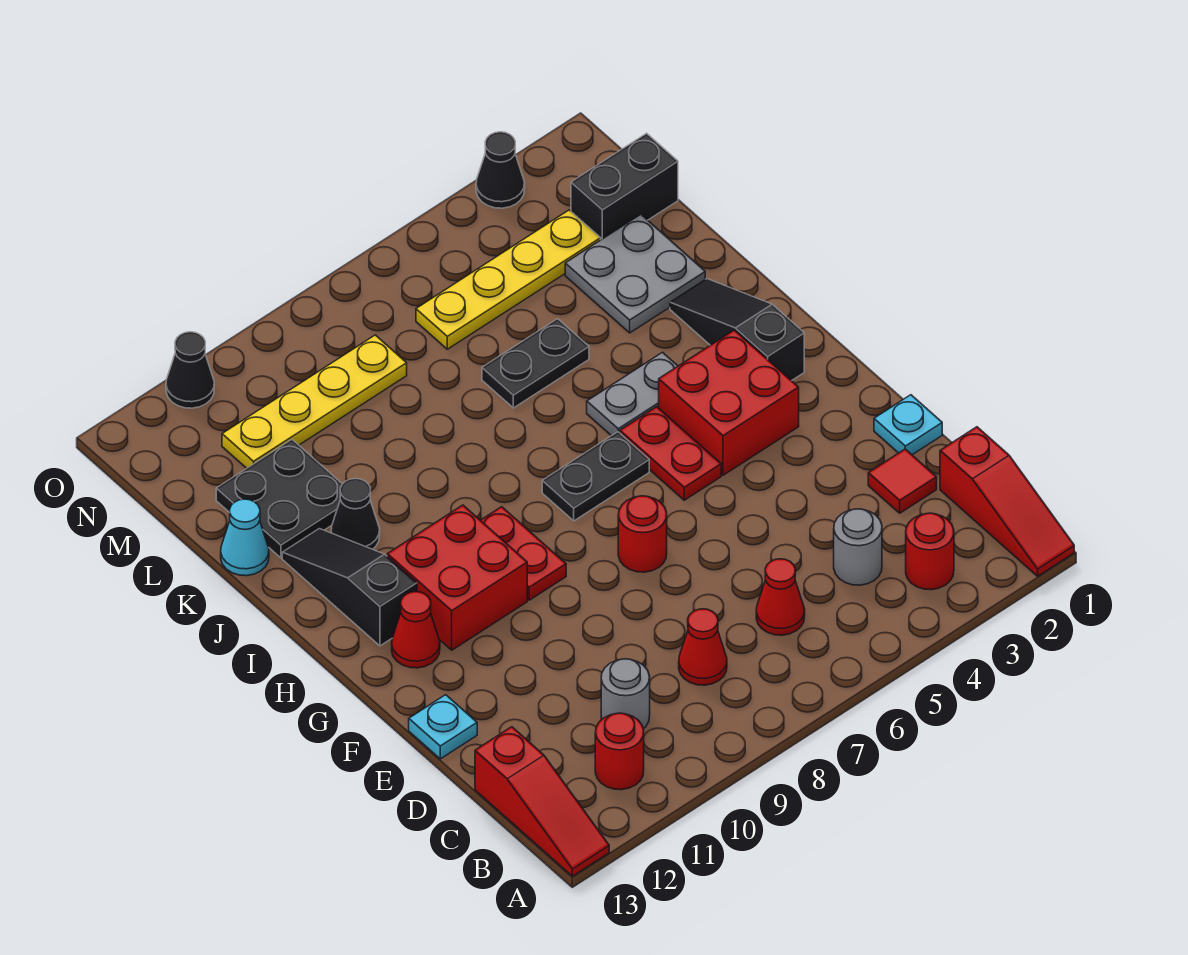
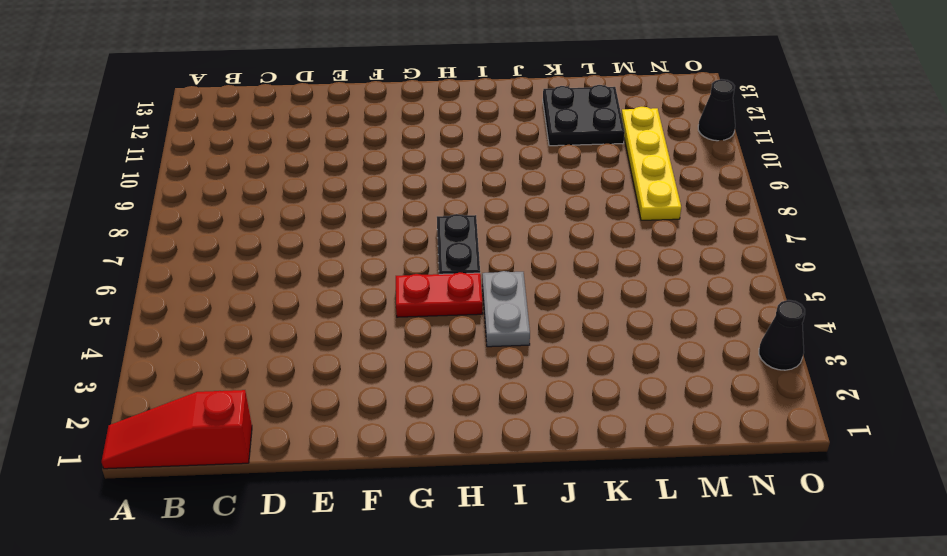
none -> red 1x3 slope [475,727,609,876]
none -> red 1x1 round brick [906,513,954,590]
none -> red 1x1 round brick [595,713,644,790]
none -> grey 1x1 round brick [834,509,882,585]

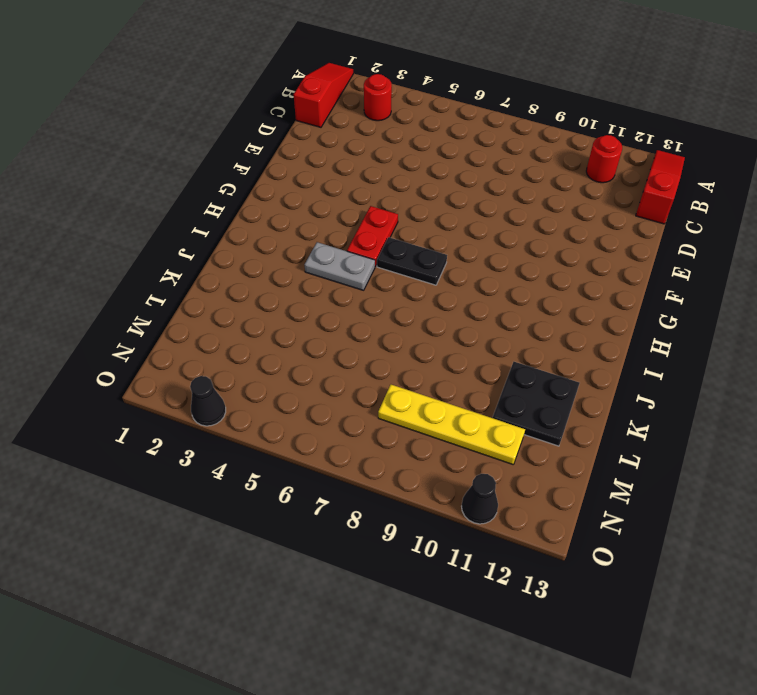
none -> grey 1x1 round brick [834,509,882,585]
none -> red 1x1 cone [756,559,805,635]
none -> red 1x1 cone [679,609,727,685]
none -> grey 1x1 round brick [601,659,650,729]

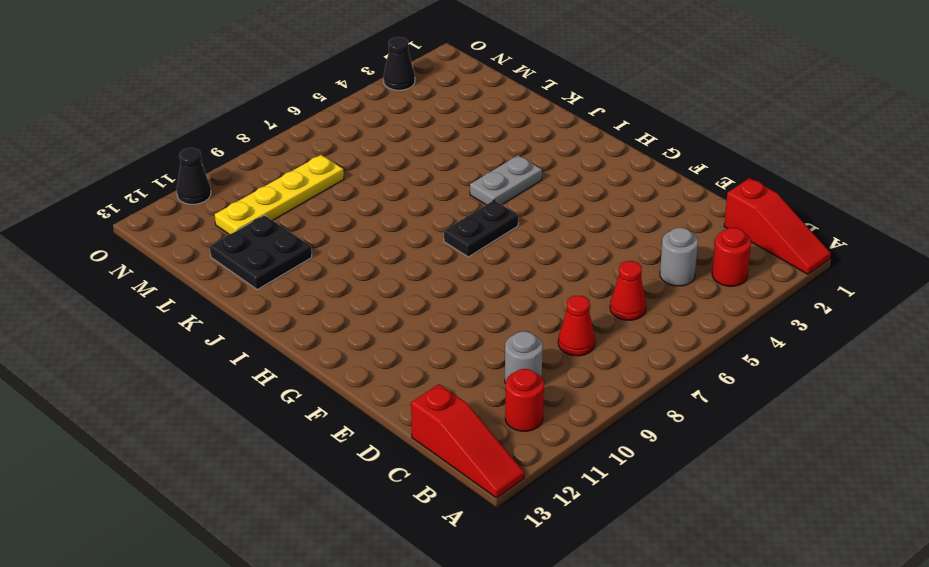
none -> red 1x1 tile [868,449,937,513]
none -> cyan 1x1 plate [874,395,942,455]
none -> cyan 1x1 plate [409,695,477,759]
none -> red 1x1 round brick [618,496,667,572]

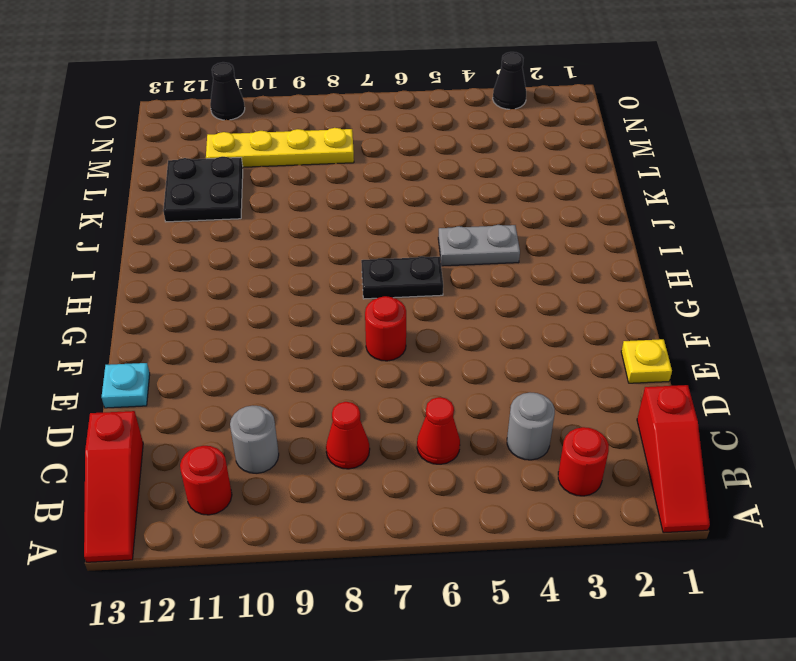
yellow 1x1 plate [621,339,672,383] -> cyan 1x1 plate [874,395,942,455]
none -> red 1x1 tile [868,449,937,513]
none -> red 2x2 brick [659,330,799,475]
none -> red 1x2 plate [620,407,721,500]
none -> red 1x2 plate [481,507,566,600]

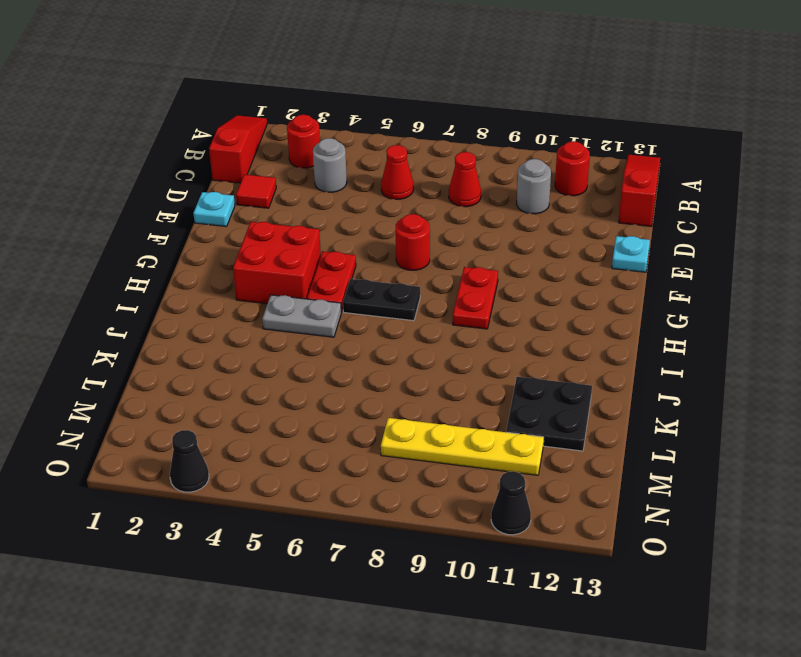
none -> red 2x2 brick [387,505,527,650]
none -> red 1x1 cone [392,592,440,668]
none -> black 1x3 slope [670,279,804,381]
none -> black 1x3 slope [282,529,417,646]

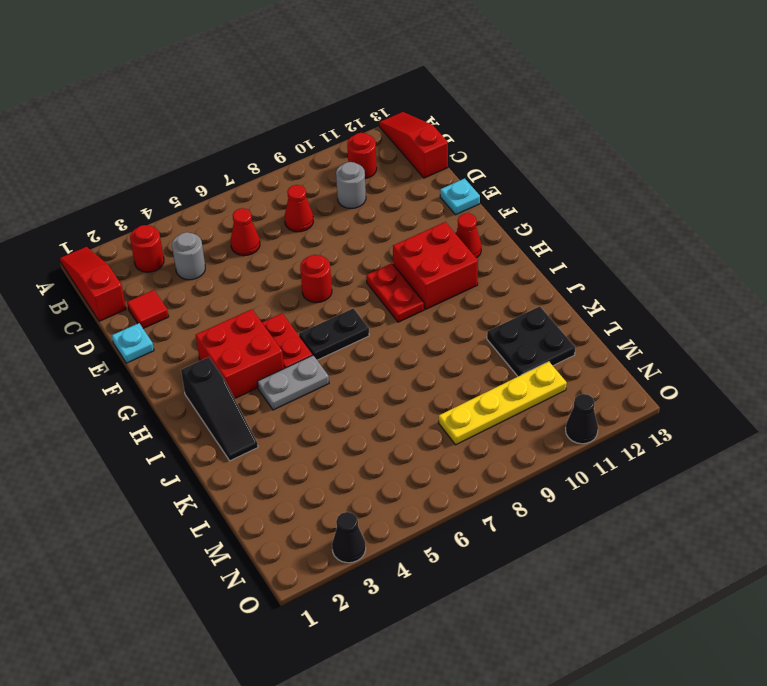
none -> black 1x3 slope [282,529,417,646]
none -> black 1x1 cone [331,478,380,549]
none -> grey 2x2 plate [565,214,705,333]
none -> black 1x2 plate [482,319,589,408]

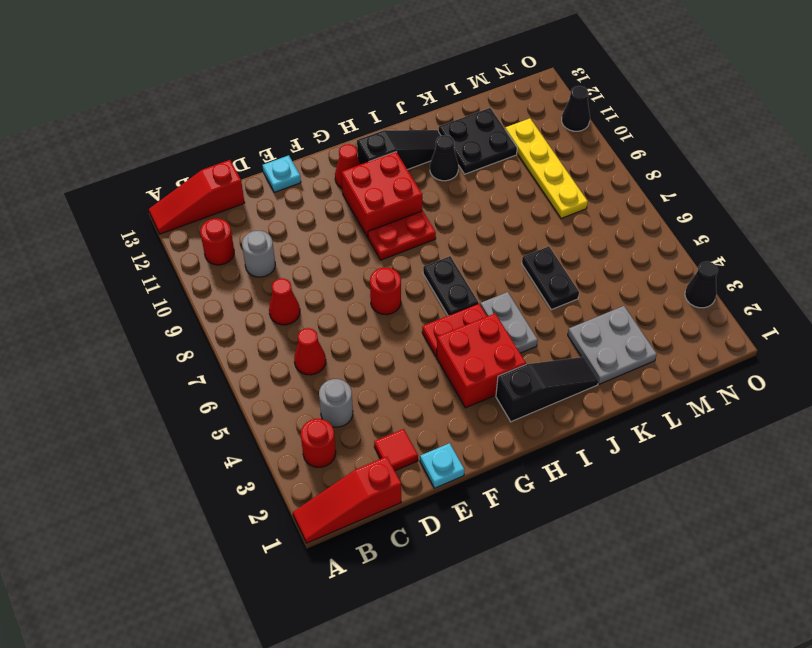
none -> cyan 1x1 cone [221,499,269,576]
none -> black 1x2 brick [571,133,678,240]
none -> yellow 1x4 plate [416,210,601,349]

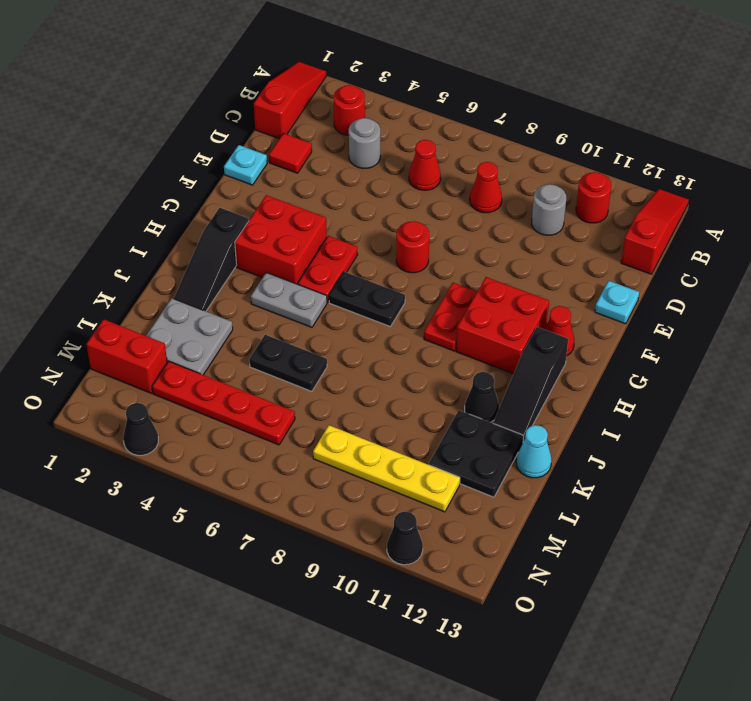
red 1x2 brick [86,319,167,393] -> black 1x2 brick [571,133,678,240]
red 1x4 plate [152,361,295,445] -> yellow 1x4 plate [416,210,601,349]

